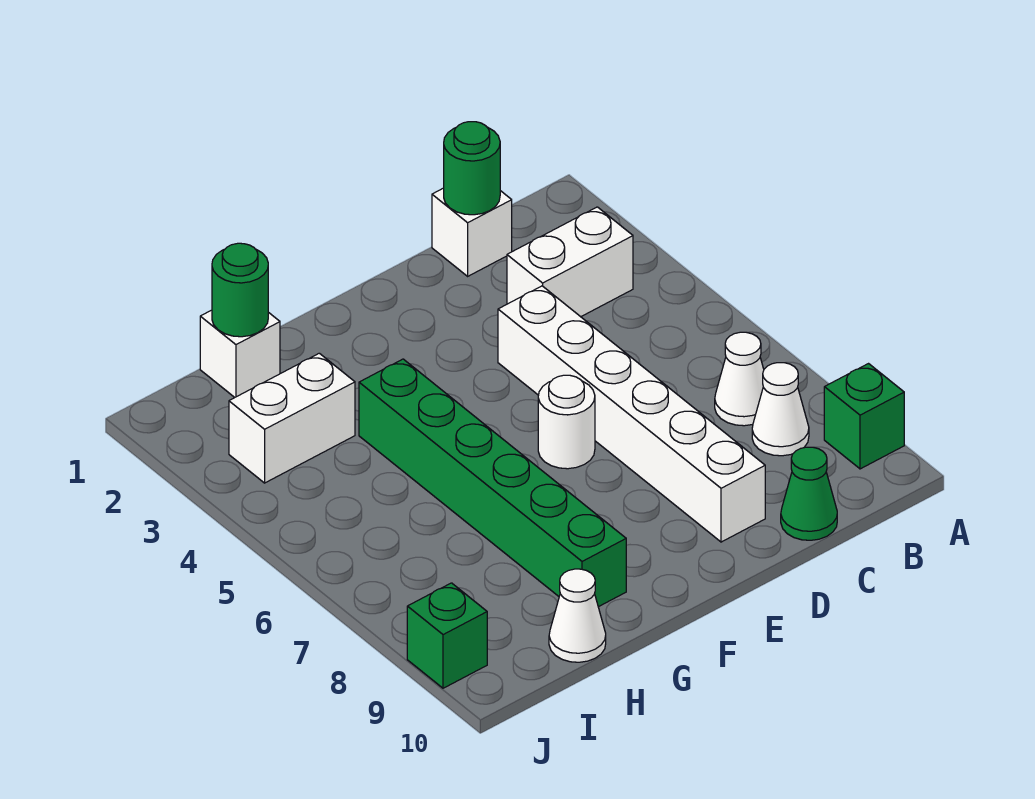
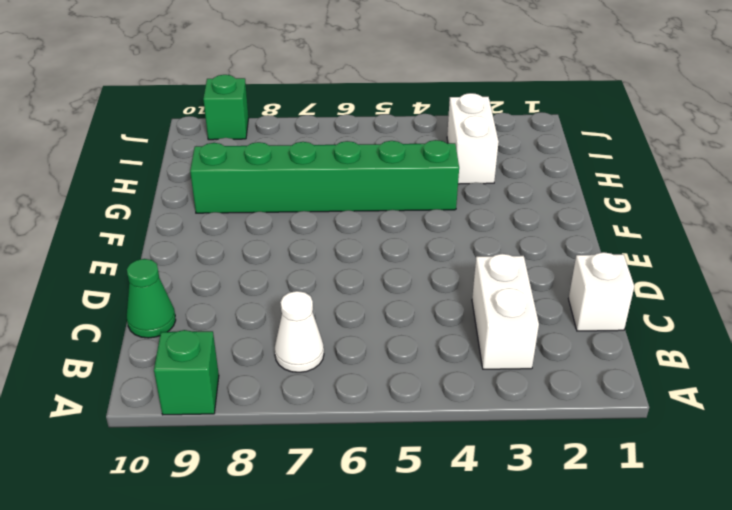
none -> white 1x1 cone [752,363,809,456]
none -> white 1x6 brick [498,286,765,542]
none -> white 1x1 round brick [538,375,595,469]

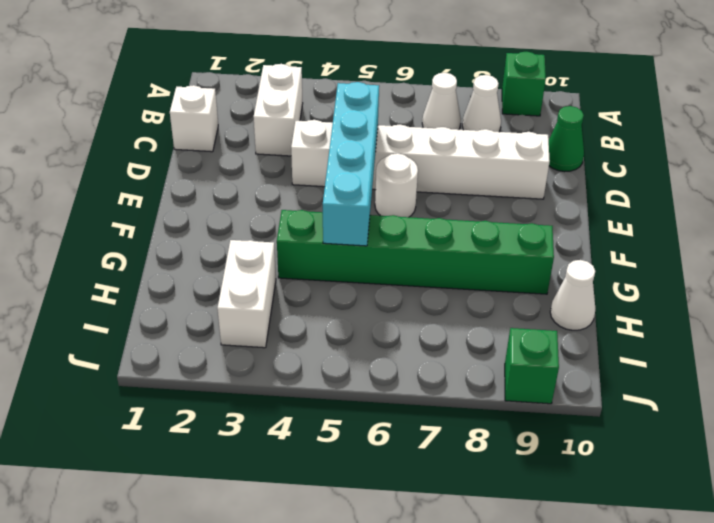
cyan 1x4 brick [323,82,379,246] -> none
none -> white 1x1 brick [200,310,280,397]
none -> green 1x1 round brick [444,122,500,215]
none -> green 1x1 round brick [212,243,268,337]

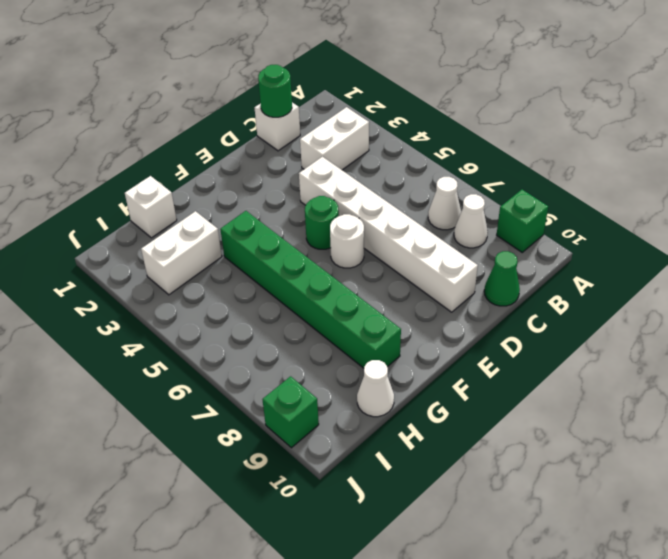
green 1x1 round brick [305,196,339,249] -> green 1x1 round brick moved to [212,243,268,337]

